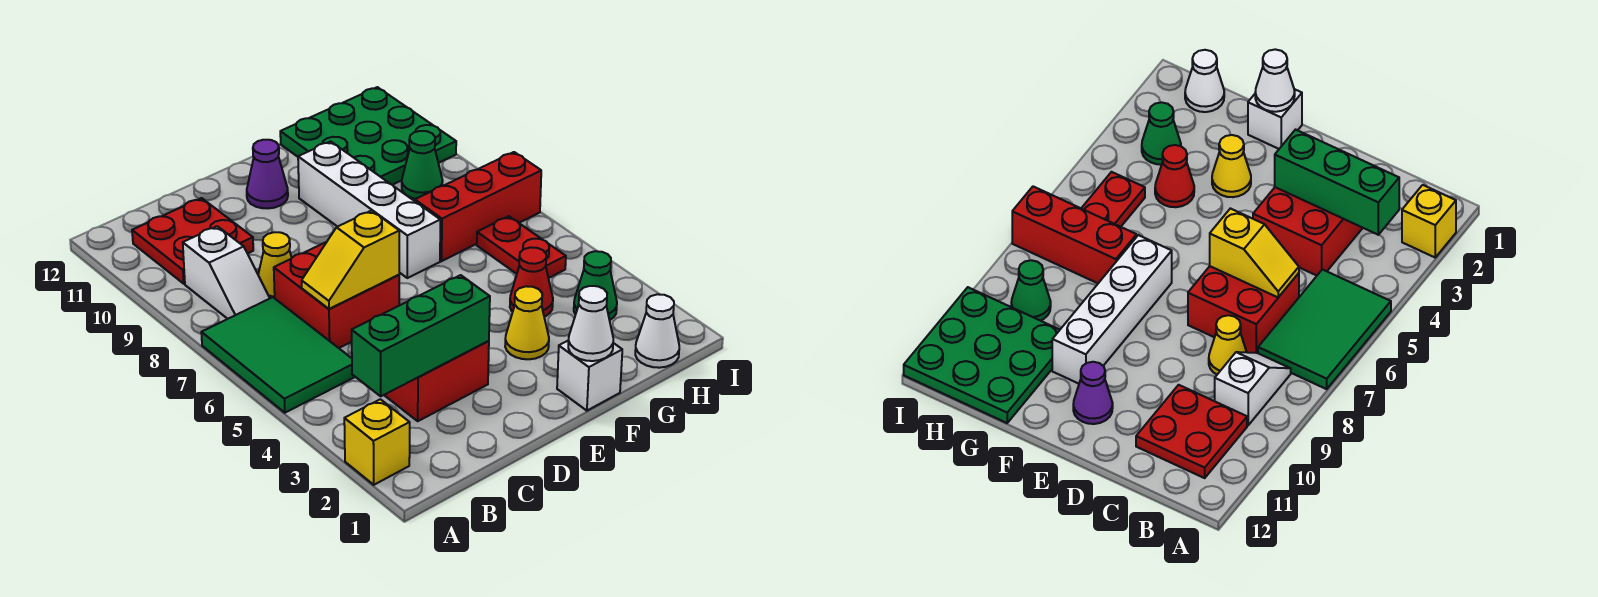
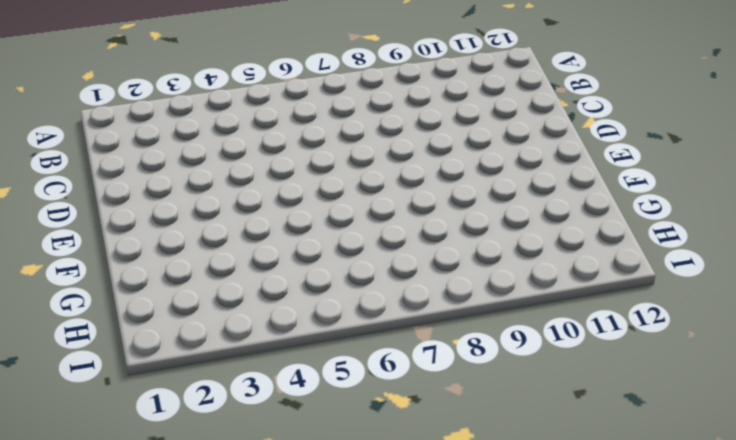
none -> yellow 1x1 brick [344,399,410,485]
none -> green 2x3 tile [201,297,355,413]
none -> white 1x2 slope [183,226,270,319]

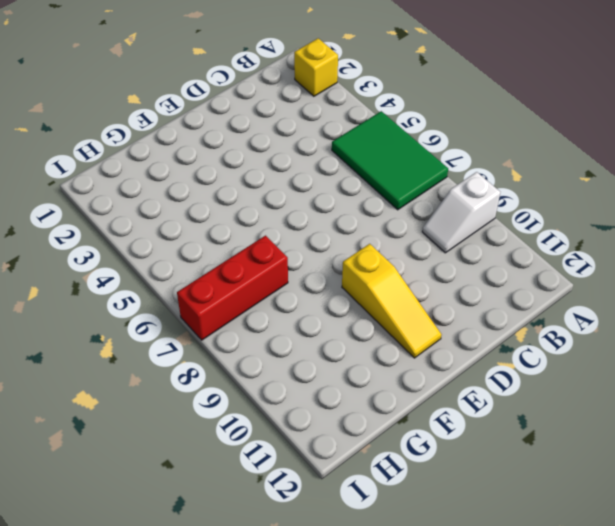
white 1x2 slope [422,172,500,253] -> white 1x2 slope turned to [183,226,270,319]
yellow 1x3 slope [342,244,441,358] -> purple 1x1 cone [247,140,288,208]
none -> red 2x2 plate [132,198,253,284]
none -> red 2x2 brick [384,341,489,421]
none -> red 2x2 brick [274,242,399,348]

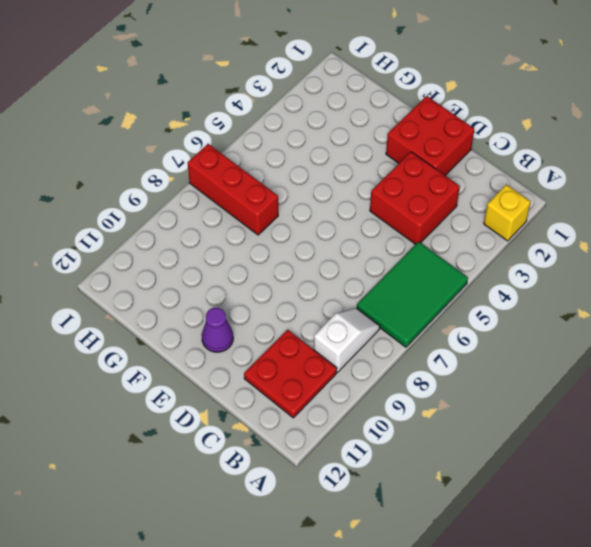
red 2x2 brick [386,96,474,175] -> red 2x2 brick moved to [274,242,399,348]
none -> yellow 1x1 cone [258,232,292,298]
none -> white 1x1 brick [557,340,622,411]
none -> yellow 1x1 cone [505,286,549,359]

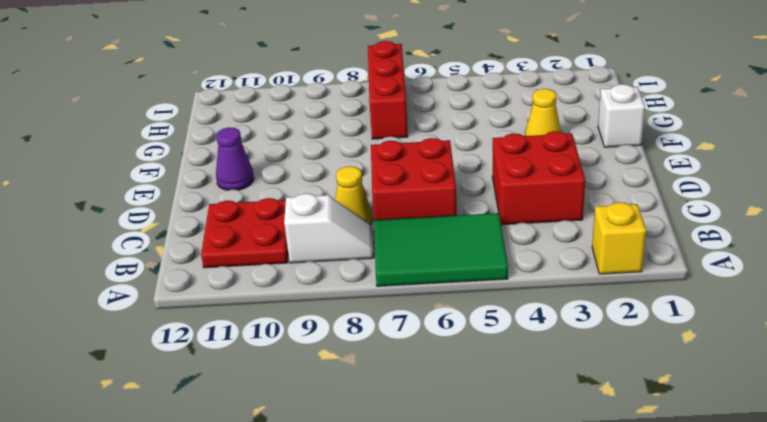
none -> white 1x4 brick [298,141,440,278]
none -> red 1x1 cone [510,247,553,317]
none -> green 3x3 plate [280,87,456,185]

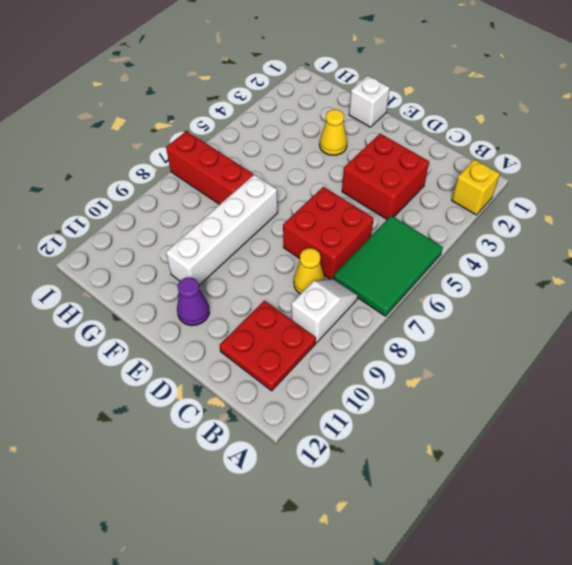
none -> red 1x1 cone [510,247,553,317]
none -> green 3x3 plate [280,87,456,185]
none -> white 1x1 cone [635,294,679,368]

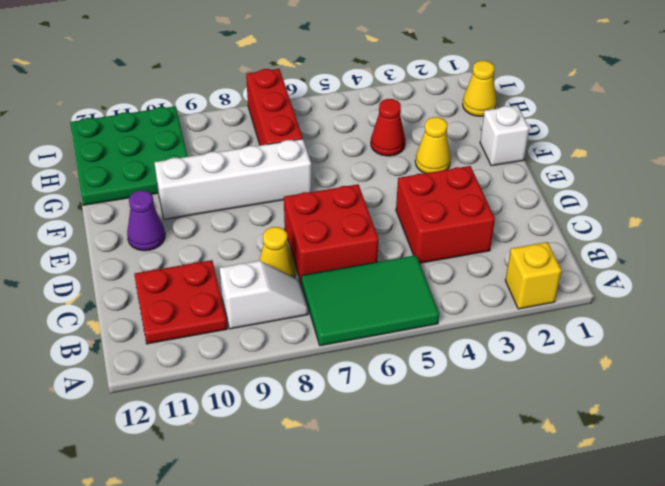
yellow 1x1 cone [463,61,496,116] -> white 1x1 cone [635,294,679,368]
none -> green 1x1 cone [574,251,617,320]
none -> red 1x2 plate [477,216,566,278]
none -> green 1x1 cone [402,131,443,199]

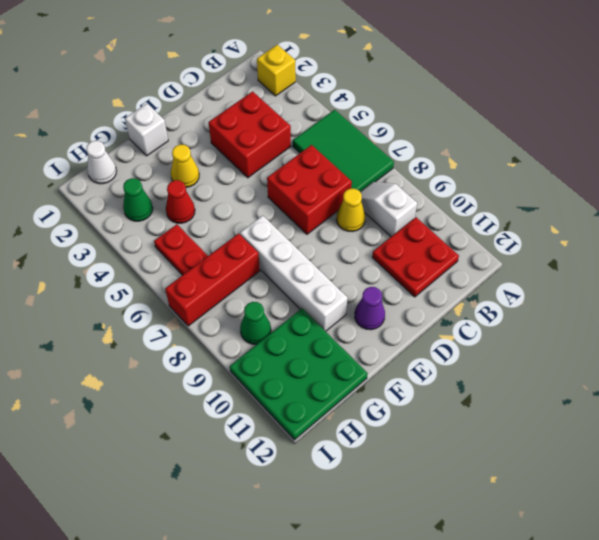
none -> green 1x3 brick [352,275,490,396]
none -> yellow 1x2 slope [302,211,399,309]
none -> white 1x1 cone [568,286,613,361]

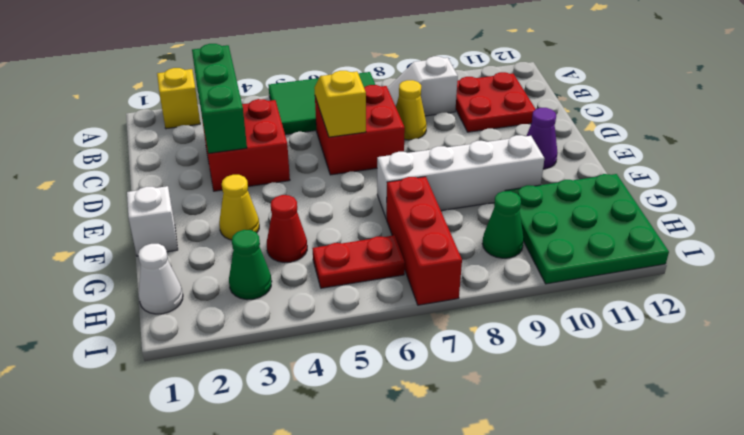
none -> white 1x1 cone [568,286,613,361]

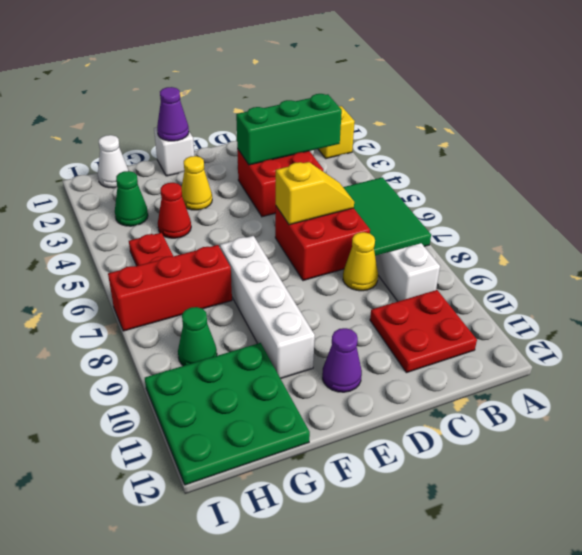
purple 1x1 cone [157,87,189,141] -> white 1x1 cone [568,286,613,361]

